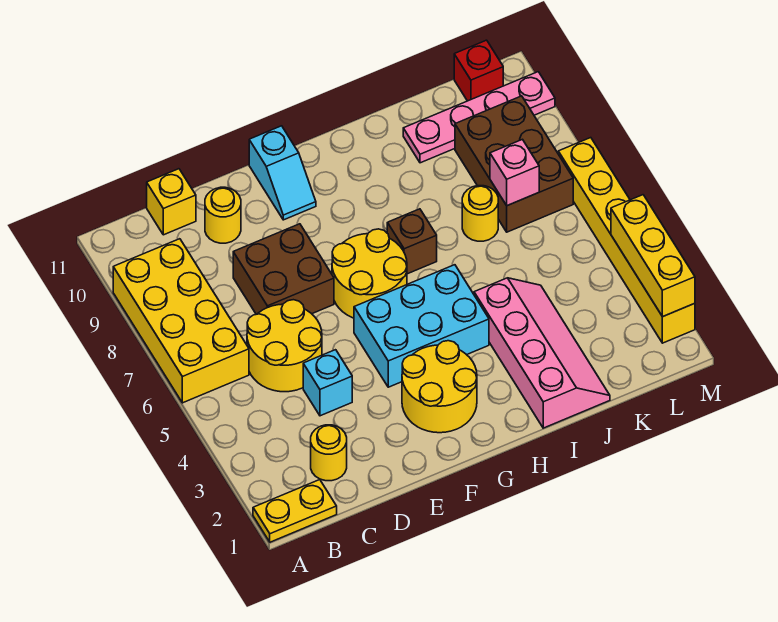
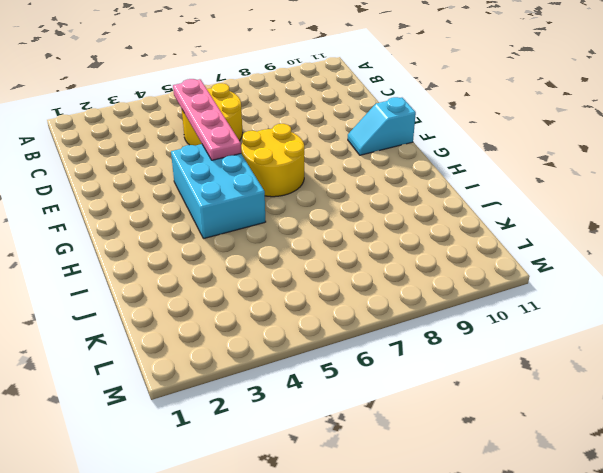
pink 1x4 plate [173,79,241,160] -> pink 1x4 plate moved to [403,72,555,163]
none -> yellow 1x2 plate [253,480,337,542]
none -> yellow 2x4 brick [113,239,249,403]
none -> yellow 1x1 round brick [311,425,347,481]

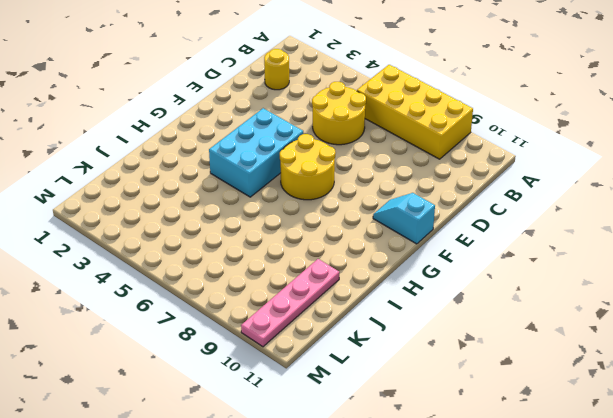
none -> yellow 1x2 plate [253,480,337,542]
none -> yellow 1x1 brick [147,169,196,235]
none -> cyan 1x1 brick [303,350,352,416]

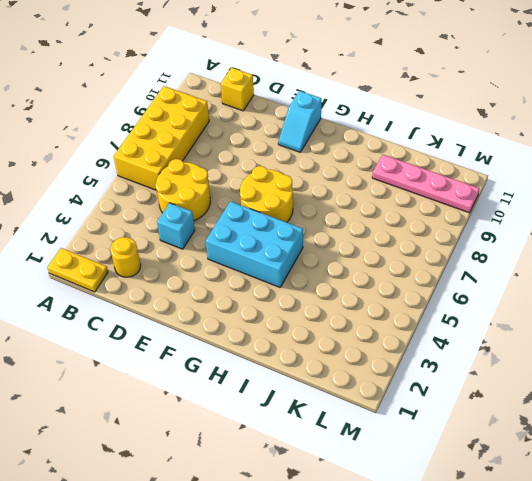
none -> brown 2x2 brick [233,224,334,314]
none -> yellow 1x1 round brick [205,187,241,243]
none -> yellow 2x2 round brick [402,341,477,433]

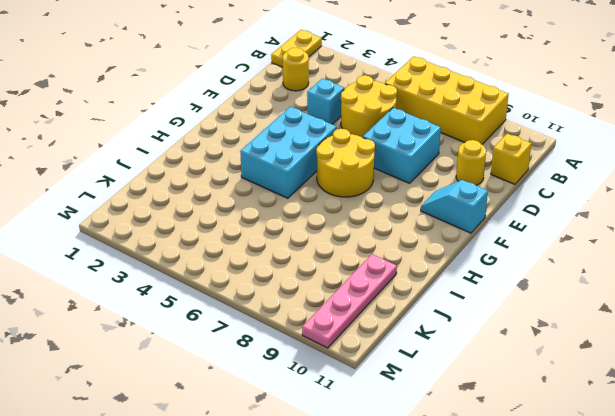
cyan 2x2 brick [363,108,441,183] -> brown 2x2 brick [233,224,334,314]
none -> yellow 2x2 round brick [402,341,477,433]
none -> brown 1x1 brick [387,209,437,274]
none -> pink 2x4 slope [474,278,610,428]

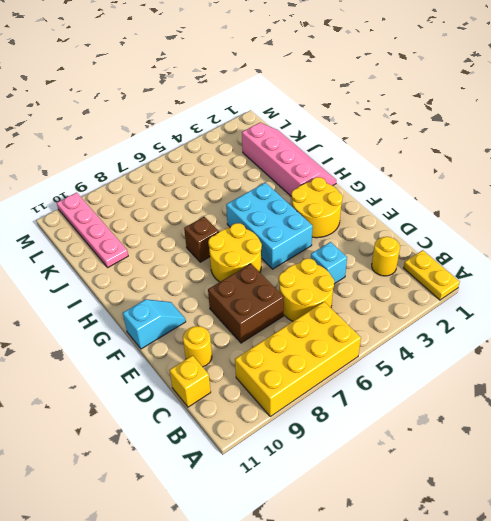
pink 2x4 slope [242,123,336,196] -> pink 2x4 slope turned to [474,278,610,428]
none -> yellow 1x1 round brick [462,186,498,241]
none -> brown 2x3 brick [455,96,573,232]
none -> red 1x1 brick [454,40,503,101]

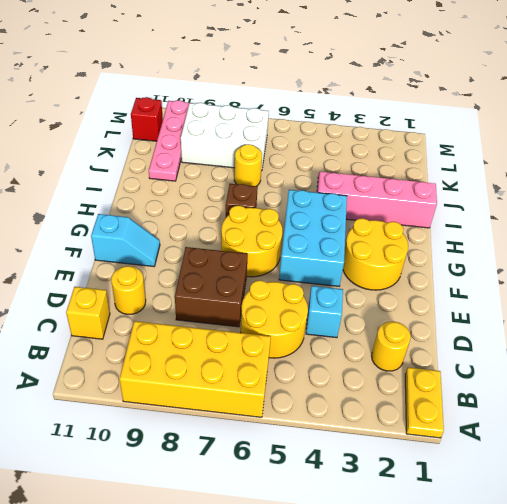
white 2x3 brick [181,103,269,171] -> brown 2x3 brick [455,96,573,232]
none -> yellow 1x6 brick [558,138,695,343]
none -> pink 1x1 brick [490,139,539,206]
none -> yellow 1x3 brick [611,195,695,317]

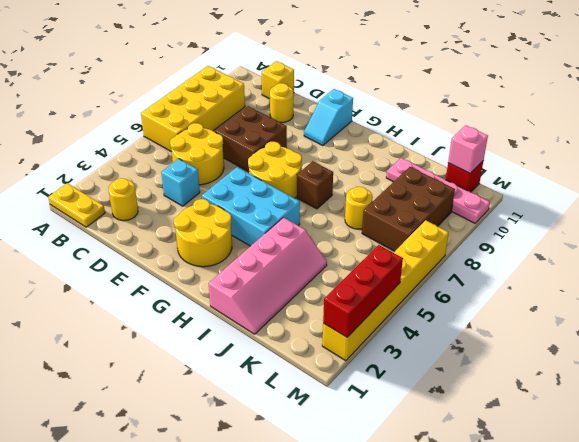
pink 1x1 brick [448,125,488,173] -> pink 1x1 brick moved to [490,139,539,206]
red 1x3 brick [323,245,403,337] -> yellow 1x3 brick [611,195,695,317]

